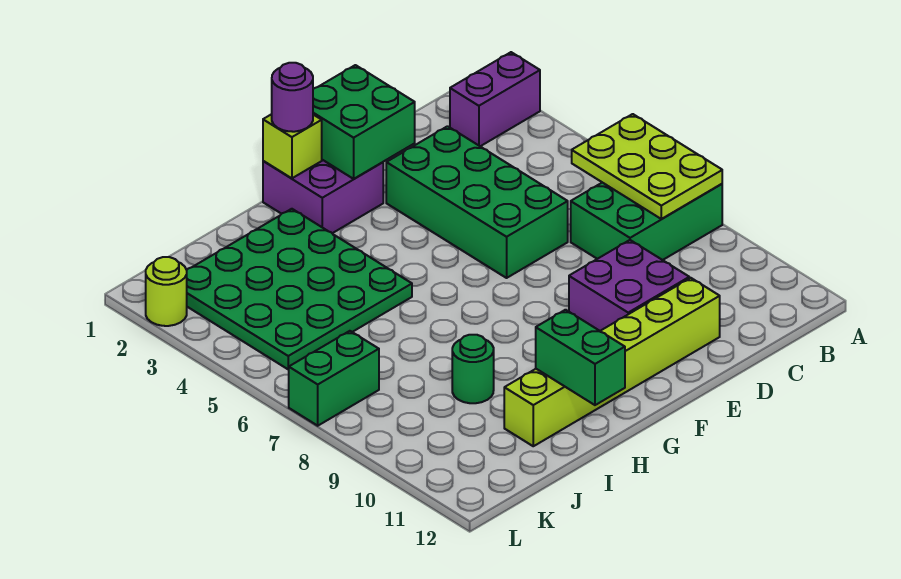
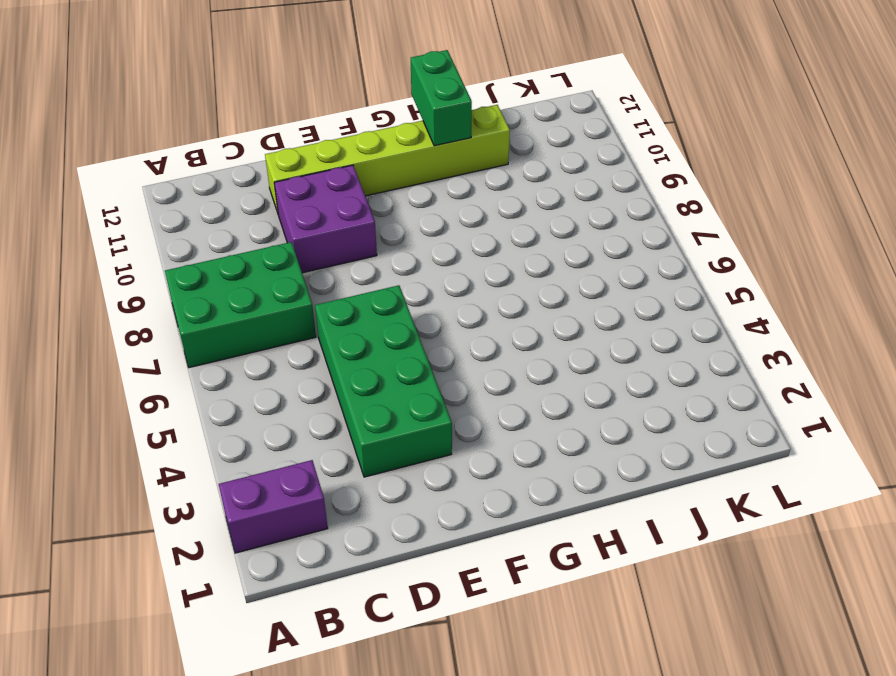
none -> purple 2x2 brick [263,160,383,233]
none -> green 4x4 plate [187,209,412,369]
none -> green 1x1 round brick [452,335,494,403]

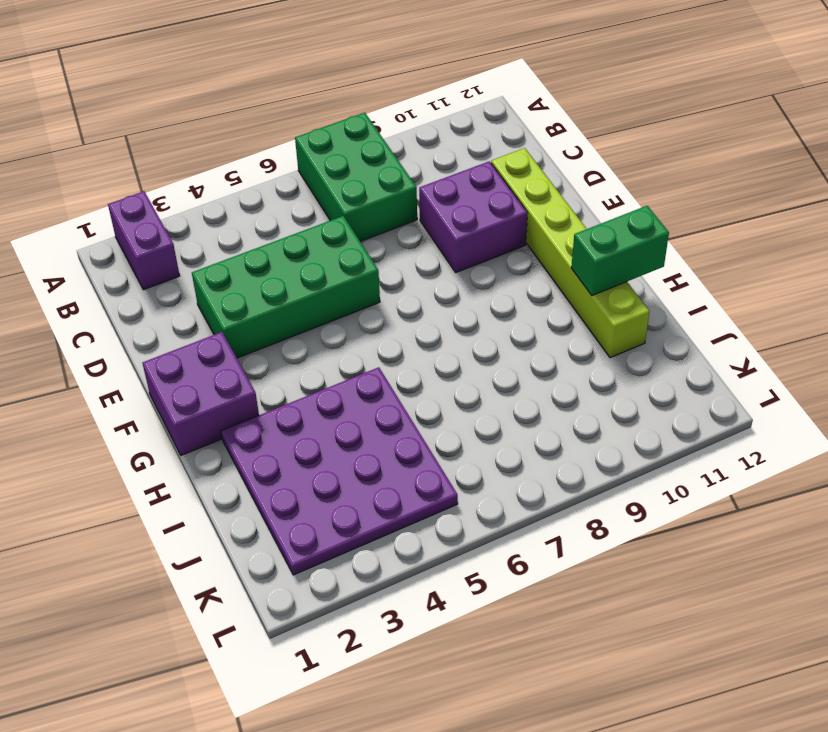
purple 4x4 plate [221,367,458,575] -> green 4x4 plate [187,209,412,369]
none -> green 1x1 round brick [452,335,494,403]
none -> green 1x2 brick [288,331,379,426]
none -> lime 1x1 round brick [146,257,187,326]

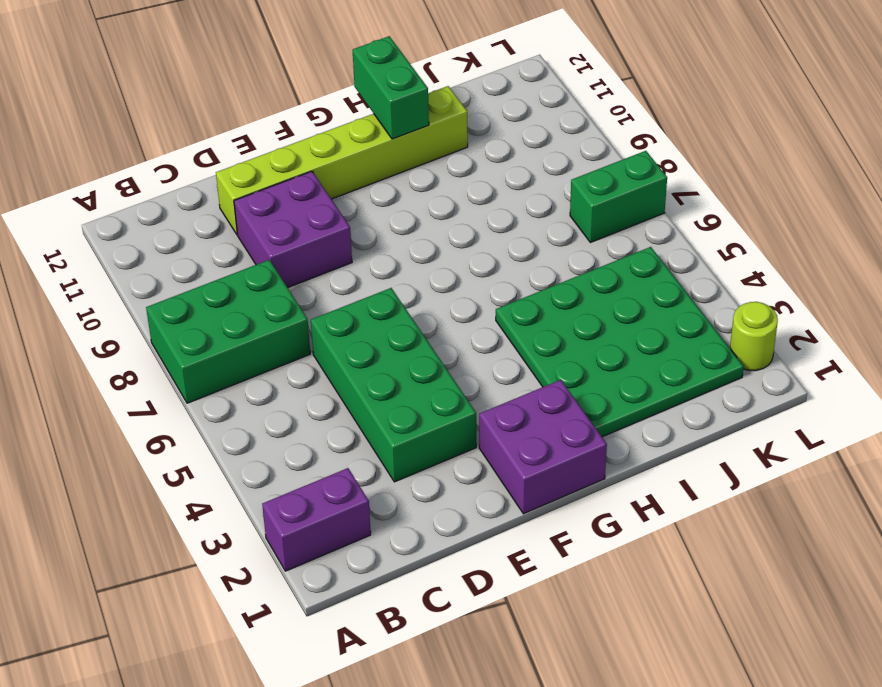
none -> green 1x1 round brick [452,335,494,403]
none -> lime 2x3 plate [572,114,722,219]
none -> green 2x2 brick [313,65,415,179]

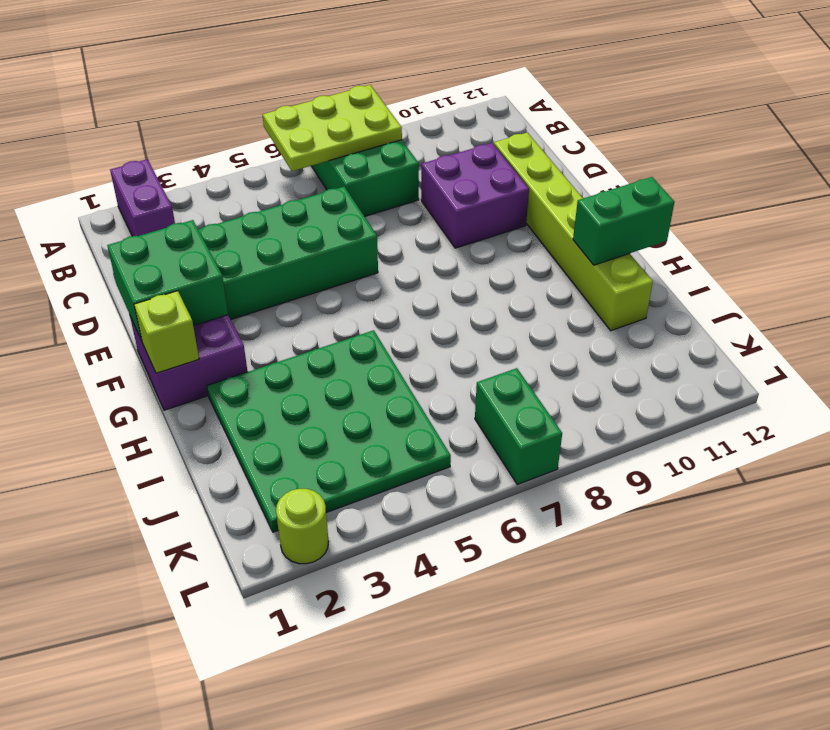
none -> green 1x1 round brick [452,335,494,403]
none -> purple 1x1 round brick [272,63,313,132]

